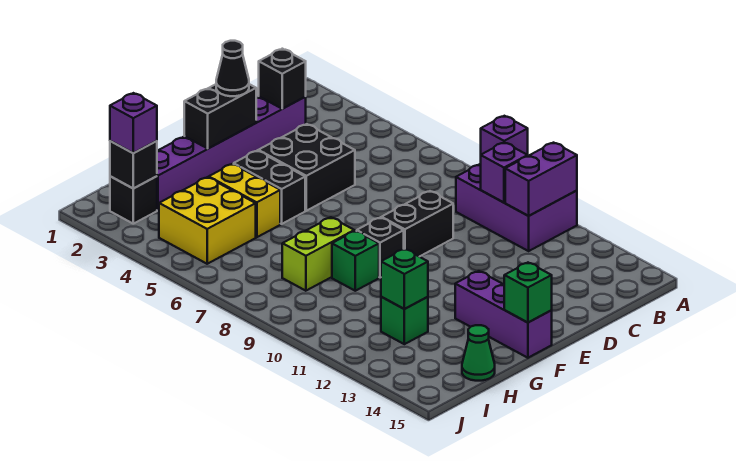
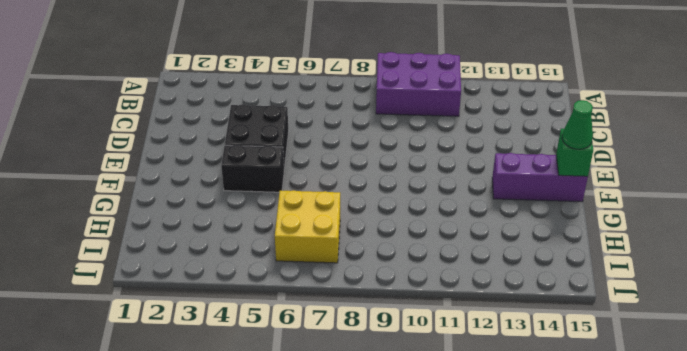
green 1x1 cone [562,100,593,149] -> green 1x1 cone moved to [462,325,495,381]
yellow 2x2 brick [275,190,340,263] -> yellow 2x2 brick moved to [159,177,256,264]
none -> purple 1x6 brick [157,97,306,210]
none -> black 1x2 brick [382,191,453,257]
none -> black 1x1 brick [357,217,404,278]

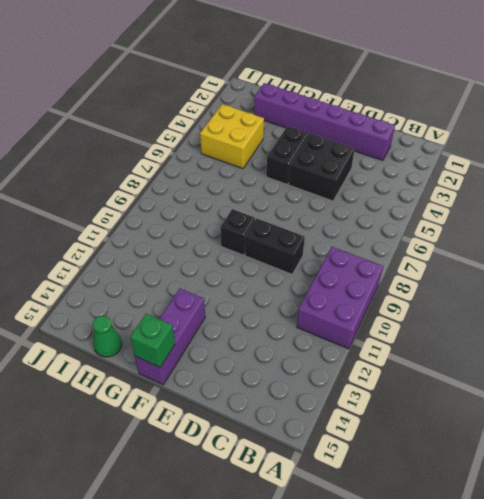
none -> yellow 1x2 brick [209,164,280,237]
none -> lime 1x2 brick [282,217,354,291]
none -> green 1x1 brick [332,231,379,291]

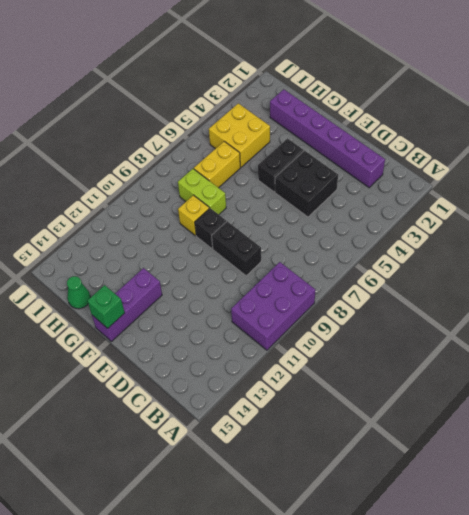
yellow 1x1 brick [178,195,209,236] -> green 1x1 brick [332,231,379,291]
yellow 1x2 brick [194,141,240,188] -> yellow 1x2 brick moved to [209,164,280,237]
none -> green 1x1 brick [381,297,428,344]
none -> black 1x1 brick [110,176,157,224]
none -> purple 1x1 brick [481,116,528,155]

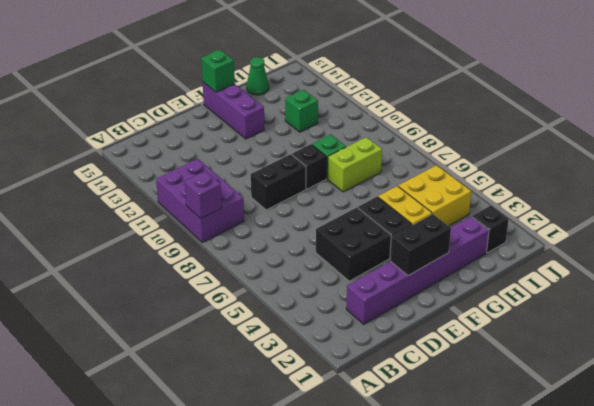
none -> purple 1x2 brick [505,143,577,216]
none -> purple 1x1 brick [481,142,528,203]
none -> black 1x1 brick [259,49,306,109]

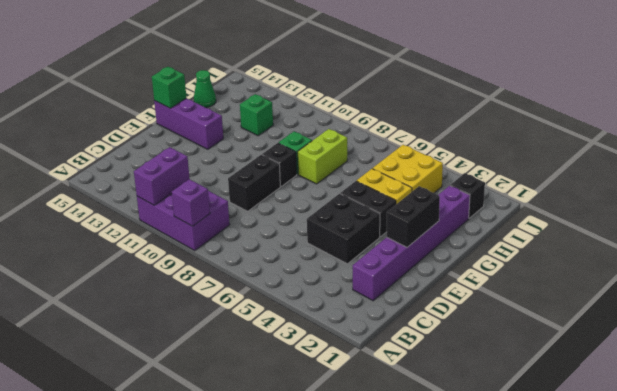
none -> purple 1x1 brick [481,142,528,203]
none -> black 1x1 brick [259,49,306,109]
none -> green 1x1 brick [381,249,428,309]

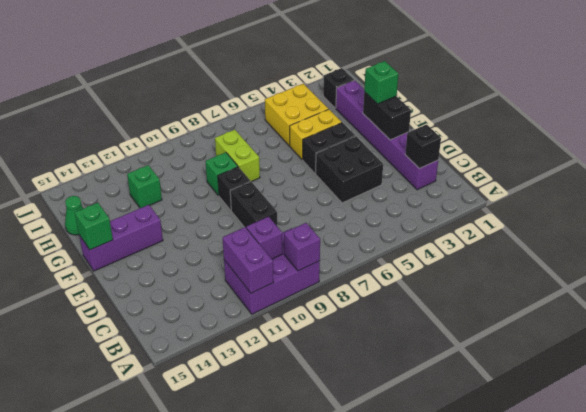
green 1x1 brick [364,61,398,104] -> green 1x1 brick moved to [381,249,428,309]
none -> black 1x1 brick [110,141,157,188]
none -> black 1x1 cone [216,41,249,96]
none -> purple 1x1 brick [110,93,157,153]

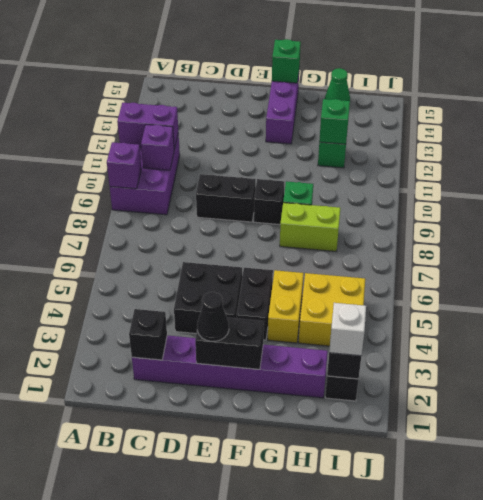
white 1x1 brick [329,303,366,356] -> purple 1x1 brick [110,93,157,153]

